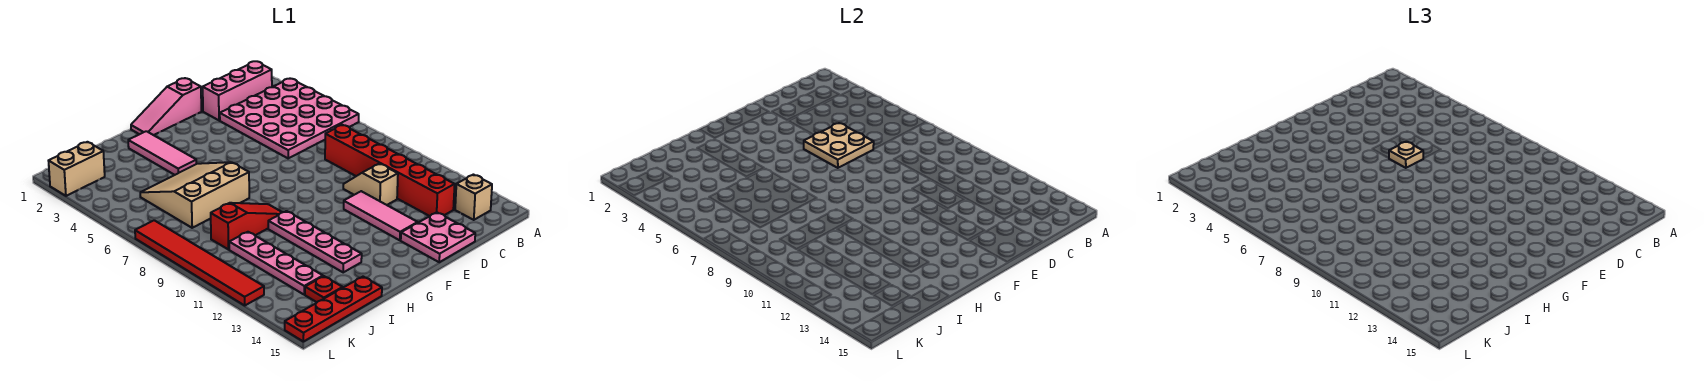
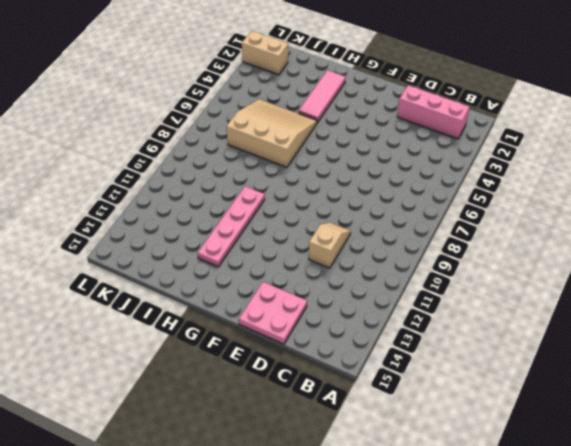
none -> pink 4x4 plate [220,79,359,158]
none -> tan 1x1 brick [455,175,492,220]
none -> red 1x6 brick [325,125,455,216]

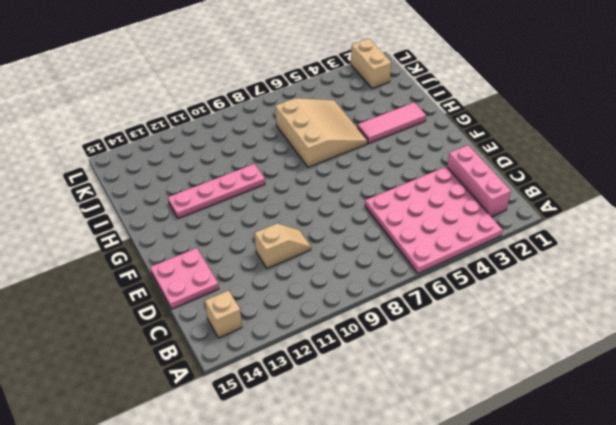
none -> red 1x6 brick [325,125,455,216]
none -> pink 1x3 slope [131,78,201,135]
none -> pink 1x3 tile [344,191,418,240]

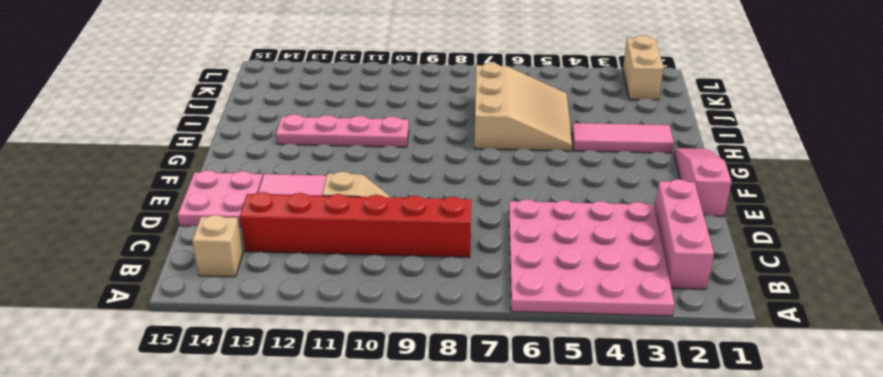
none -> red 1x3 slope [211,203,282,250]
none -> red 1x4 plate [285,277,382,342]
none -> pink 1x4 plate [229,232,323,294]

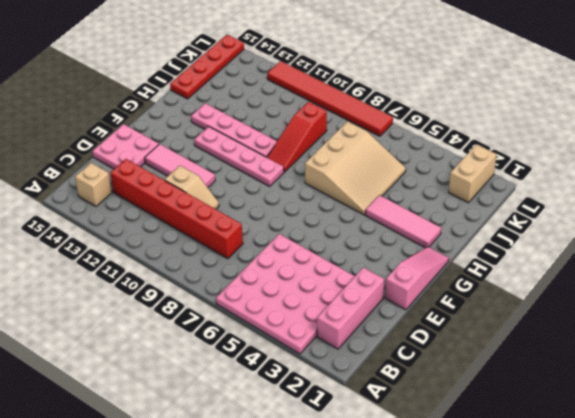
pink 1x4 plate [194,126,284,186] -> pink 1x4 plate moved to [229,232,323,294]
none -> red 1x1 plate [305,276,343,302]
none -> tan 2x2 plate [804,123,874,168]
none -> tan 1x1 plate [1389,142,1424,168]

